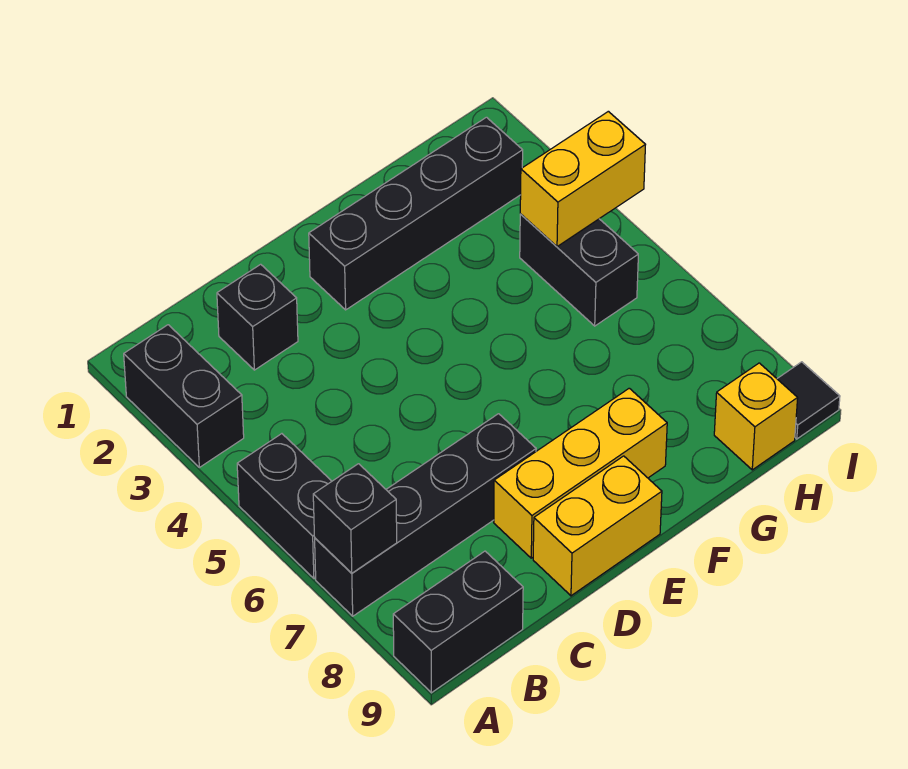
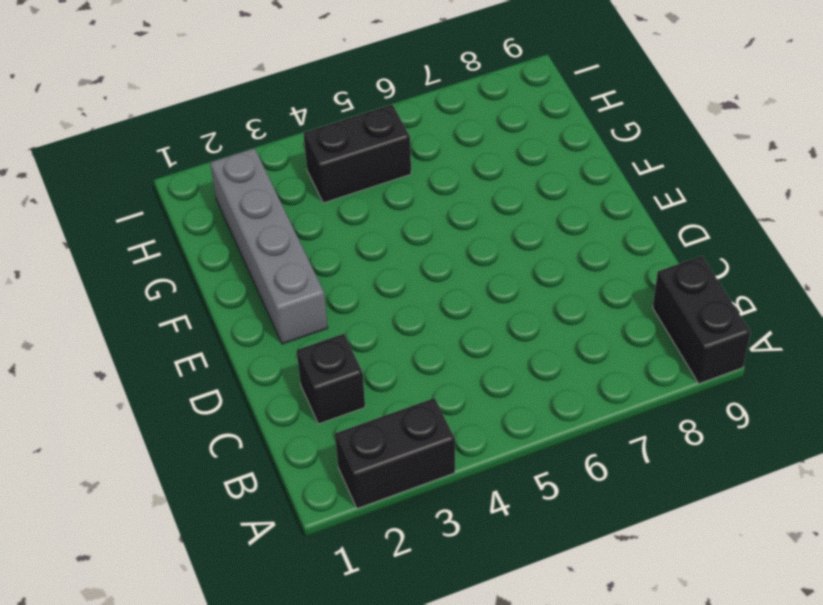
grey 1x4 brick [210,148,328,344] -> black 1x4 brick [309,117,523,310]
none -> black 1x2 brick [237,434,332,578]
none -> black 1x4 brick [315,414,536,616]
none -> yellow 1x3 brick [494,388,667,558]

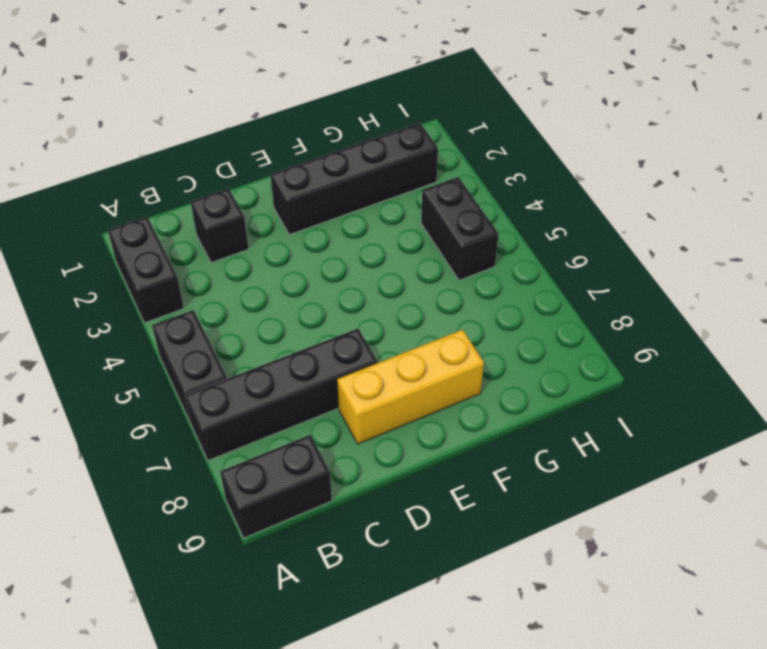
none -> yellow 1x2 brick [533,456,662,596]
none -> yellow 1x1 brick [714,363,798,470]
none -> black 1x1 tile [777,362,840,439]

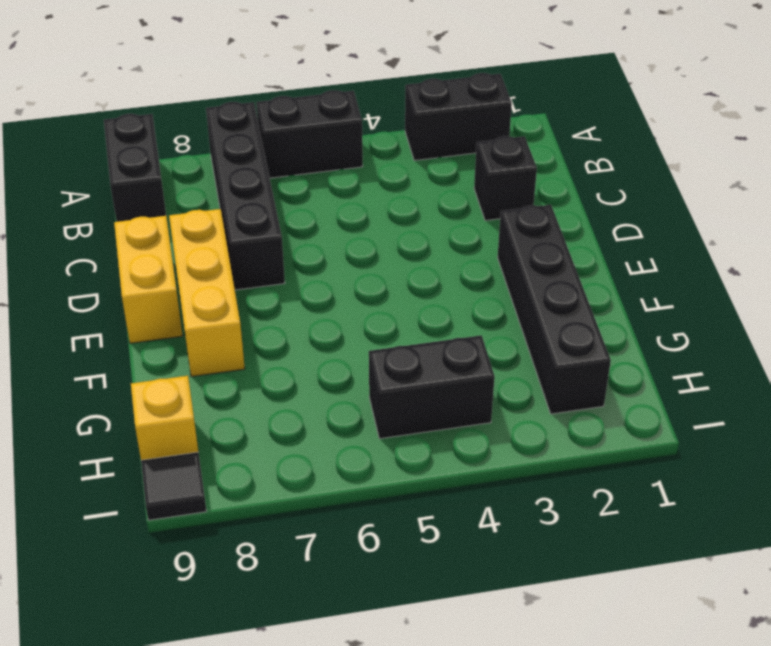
none -> black 1x1 brick [313,464,397,573]
none -> yellow 1x2 brick [520,111,645,247]

